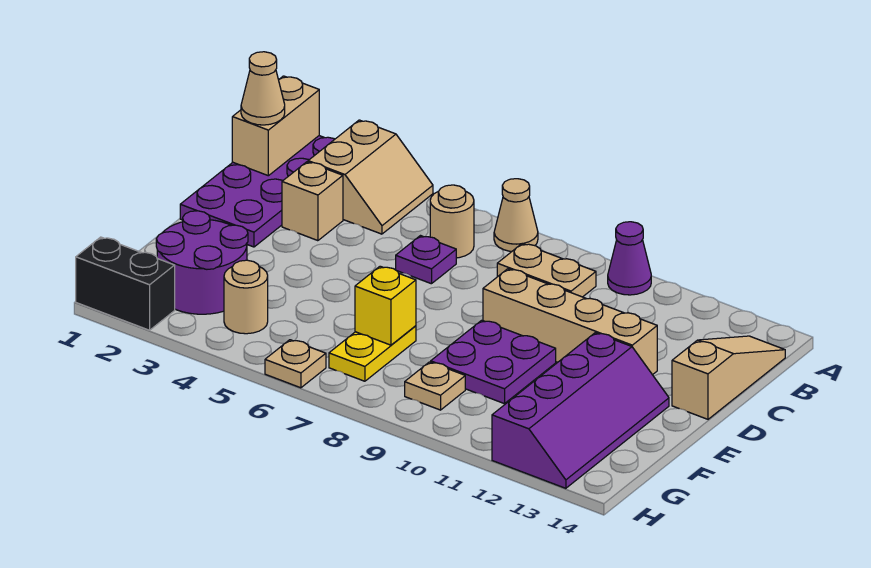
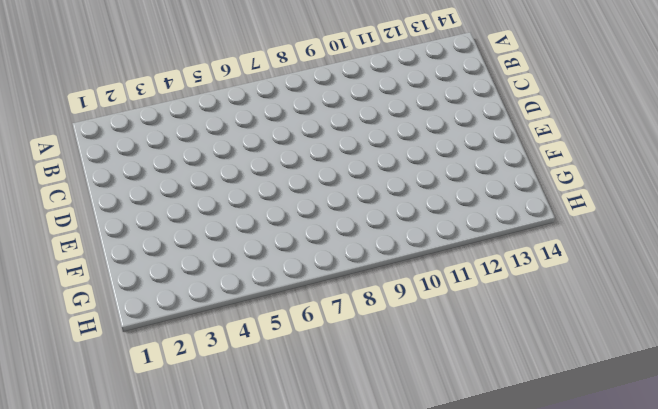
none -> purple 2x4 plate [180,136,335,247]
none -> tan 2x2 slope [308,120,433,234]
none -> tan 1x1 cone [494,179,538,251]

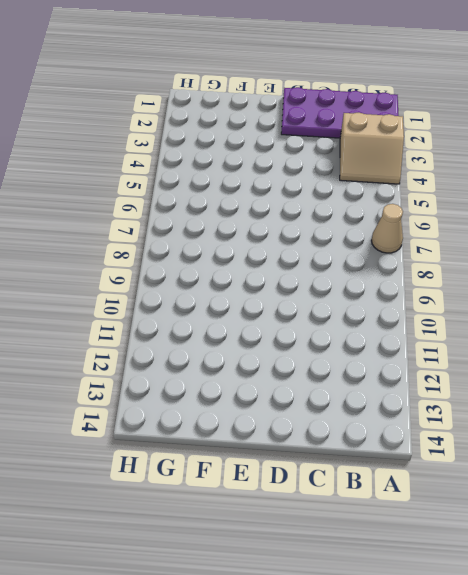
none -> purple 1x1 cone [608,222,651,295]
none -> tan 1x1 round brick [430,185,474,258]
none -> tan 1x2 plate [497,243,596,297]

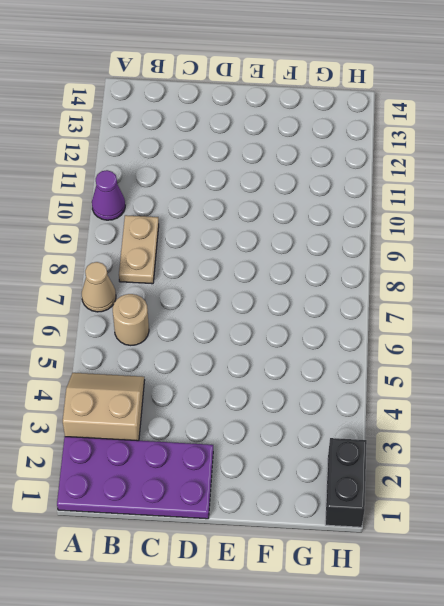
none -> tan 1x3 slope [672,336,785,419]
none -> tan 1x1 brick [282,162,343,241]
none -> purple 1x1 plate [396,236,456,284]

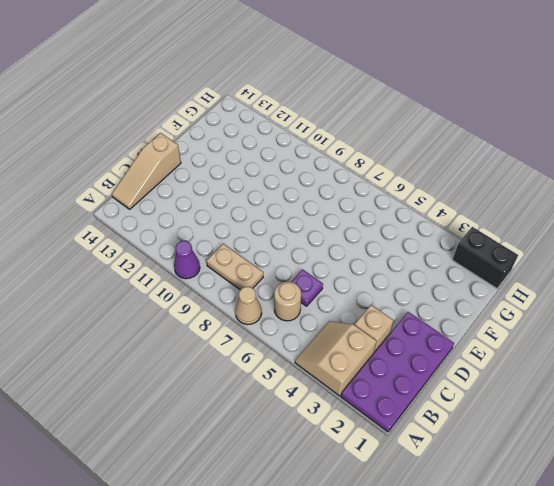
none -> tan 1x4 brick [483,269,657,375]
none -> purple 2x2 plate [431,320,556,404]
none -> purple 2x4 slope [492,333,669,488]

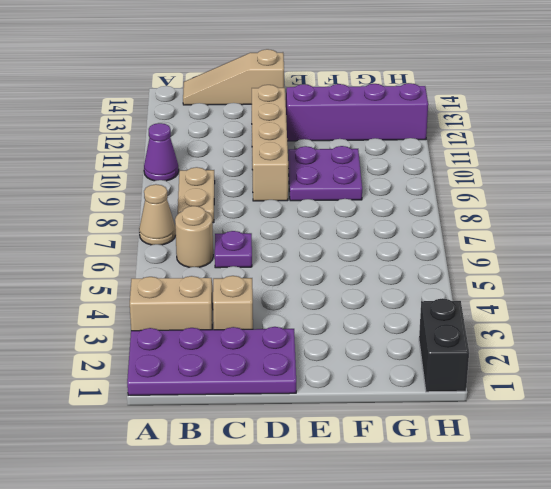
none -> purple 2x2 round brick [156,211,248,314]
none -> yellow 1x2 plate [329,326,416,381]
none -> tan 1x1 round brick [224,260,268,334]

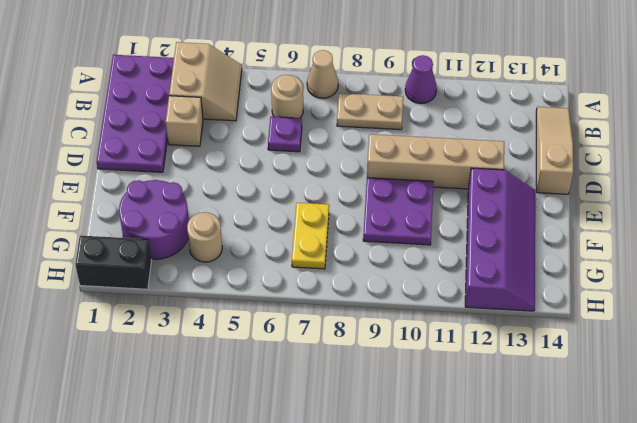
none -> tan 1x1 plate [405,362,465,410]
none -> tan 1x1 plate [265,340,326,388]
none -> tan 1x2 brick [232,76,319,176]

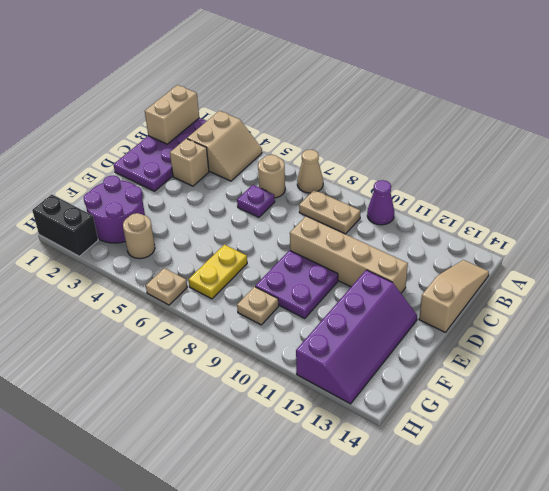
none -> yellow 1x1 brick [355,266,416,345]
none -> tan 1x1 cone [241,52,285,125]

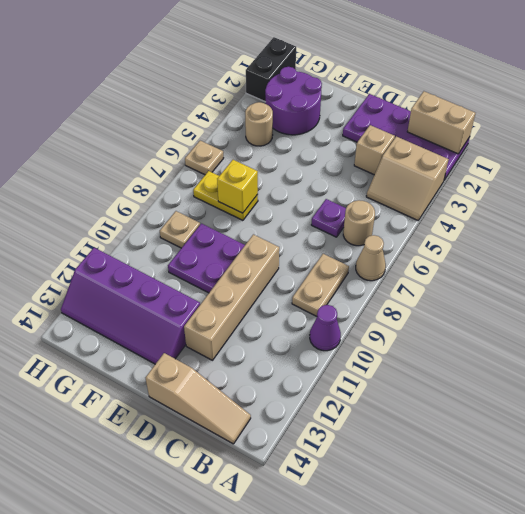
none -> tan 1x1 cone [241,52,285,125]

